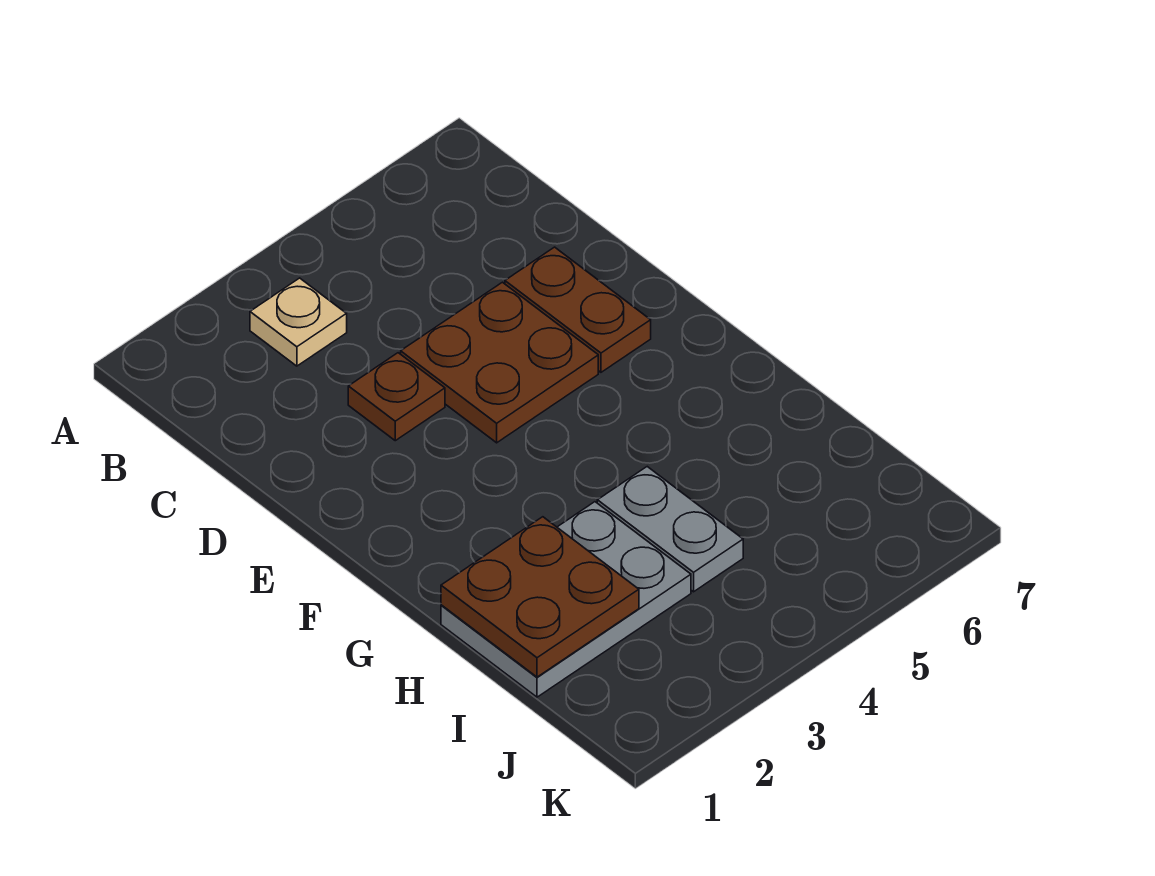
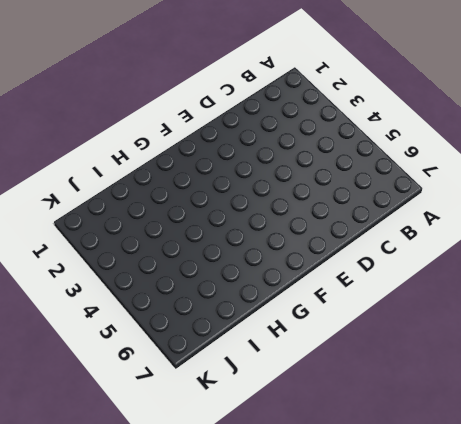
none -> tan 1x1 plate [250,278,347,366]
none -> brown 1x1 plate [348,353,445,441]

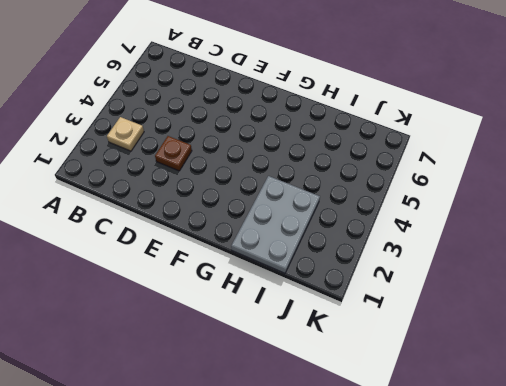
none -> brown 2x2 plate [401,282,598,443]
none -> brown 1x2 plate [505,247,651,372]

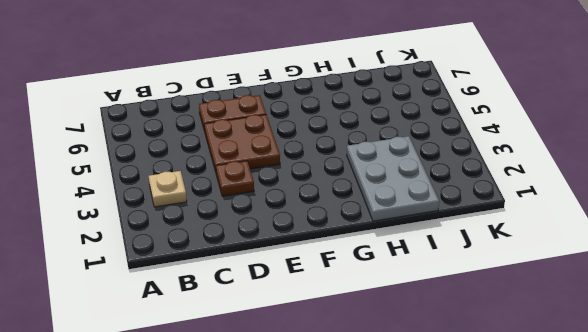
none -> grey 1x2 plate [597,467,743,592]
none -> brown 2x2 plate [441,517,639,677]

